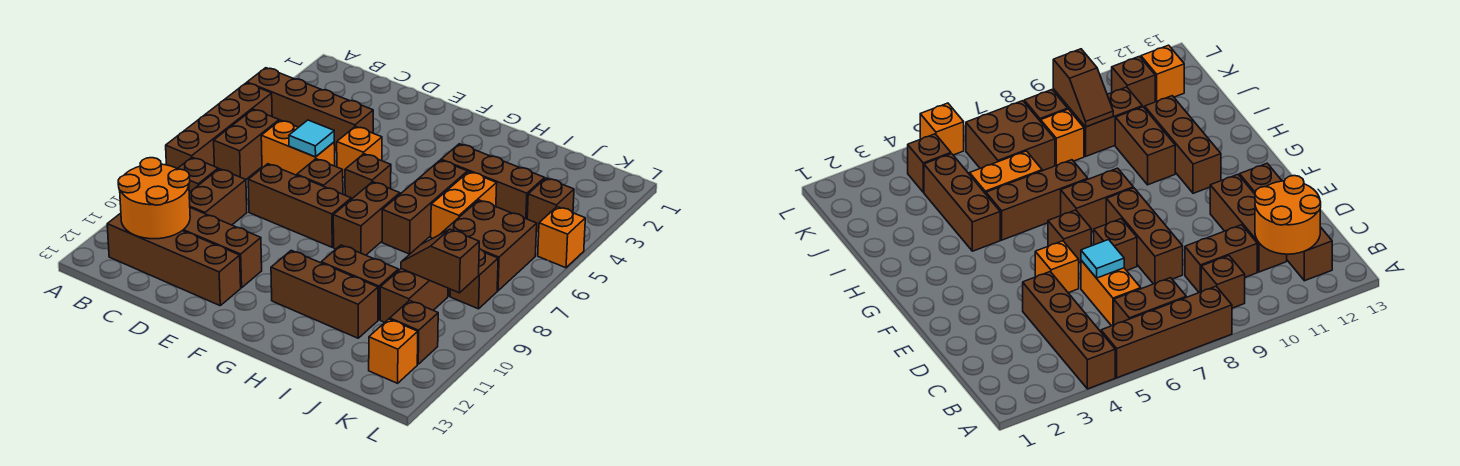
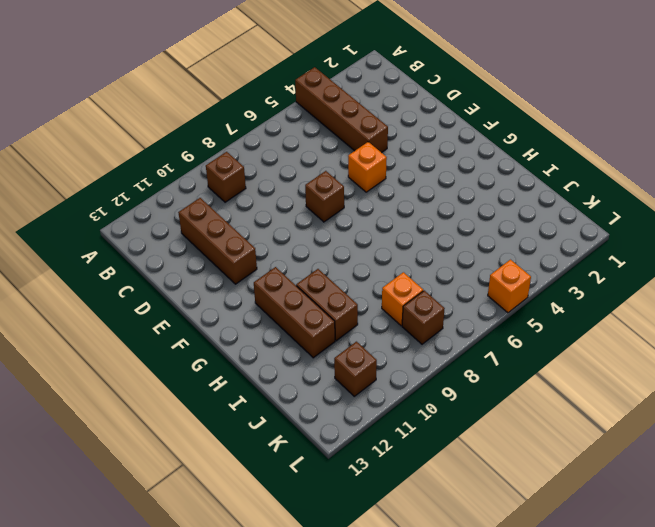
none -> brown 1x4 brick [166,83,272,169]
none -> brown 1x2 brick [214,109,279,179]
none -> brown 1x4 brick [107,213,241,306]

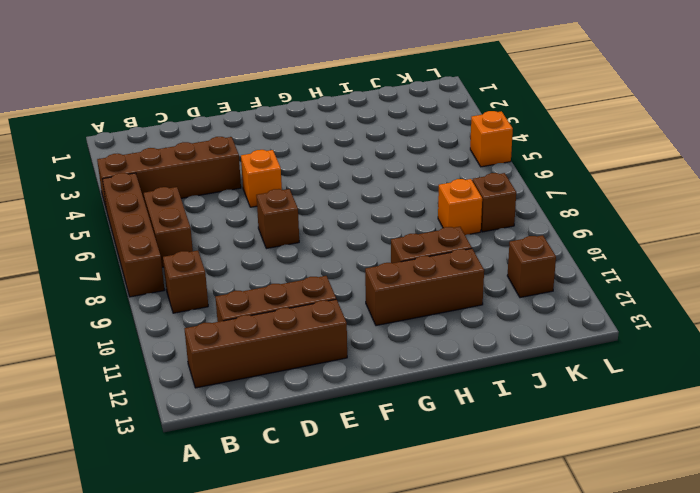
none -> orange 1x2 brick [261,120,335,175]
none -> brown 1x2 brick [189,169,247,225]
none -> brown 1x3 brick [248,164,351,247]

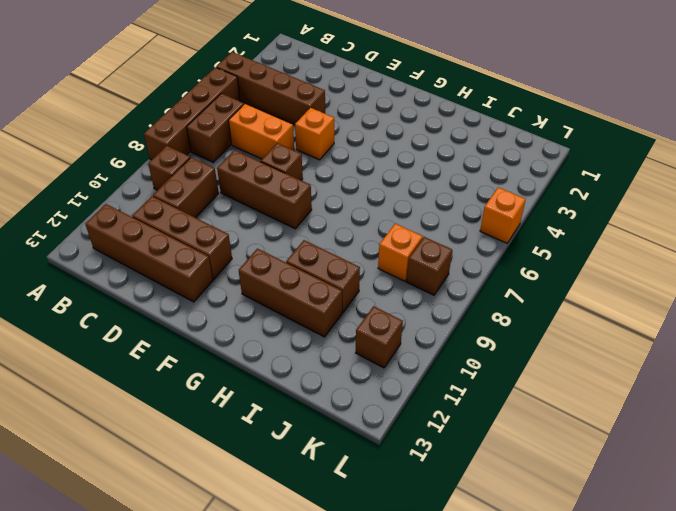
none -> brown 1x1 brick [345,154,391,199]
none -> brown 1x2 brick [333,182,400,255]
none -> brown 1x3 brick [441,144,545,219]

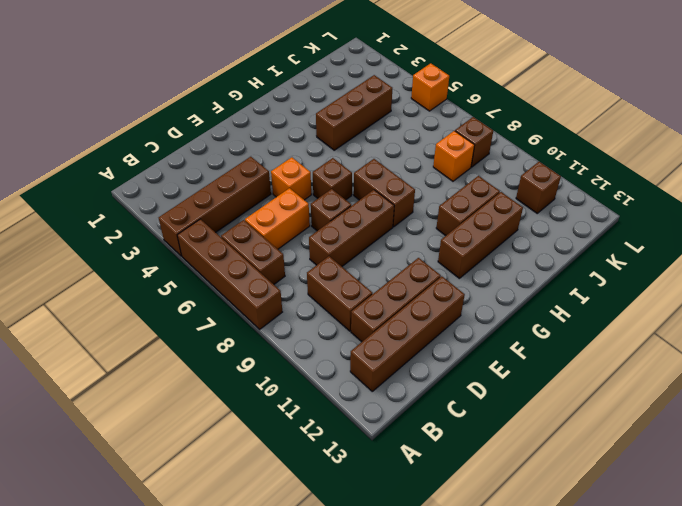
none -> brown 1x1 brick [178,157,218,192]
none -> brown 1x3 brick [382,160,468,254]
none -> orange 1x2 brick [431,172,497,238]

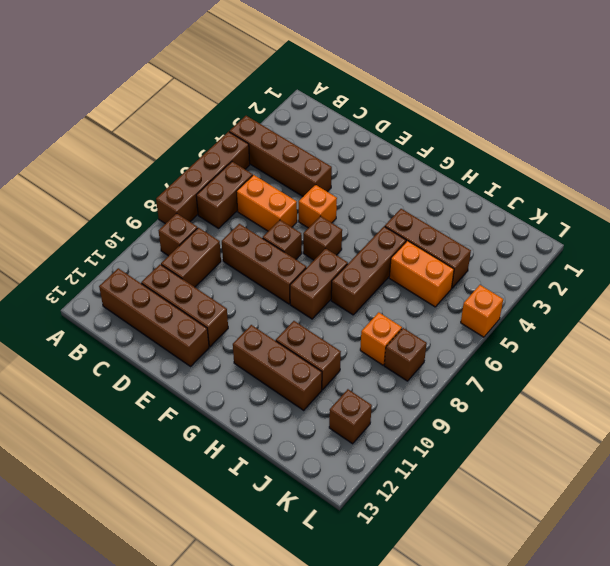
orange 1x2 brick [389,241,454,307] -> orange 1x2 brick turned to [431,172,497,238]
none -> brown 2x2 brick [441,200,537,291]
none -> brown 1x2 brick [380,269,448,322]
none -> brown 1x1 brick [527,178,574,232]

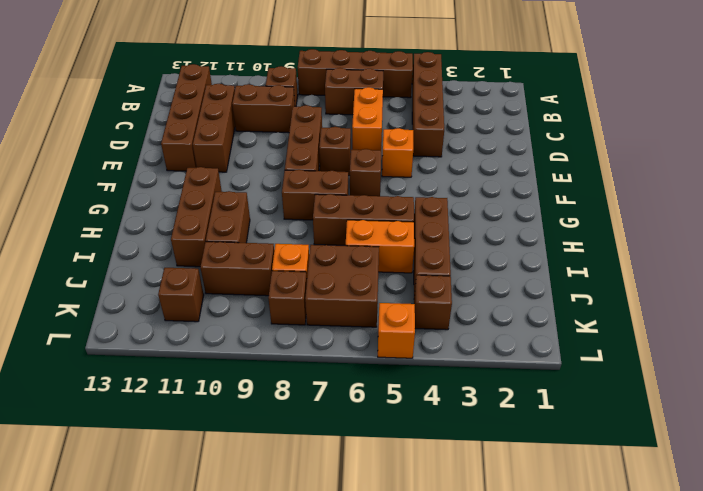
none -> orange 1x1 brick [369,319,418,383]
none -> orange 2x2 round brick [118,158,190,239]
none -> cyan 1x1 tile [289,120,334,157]

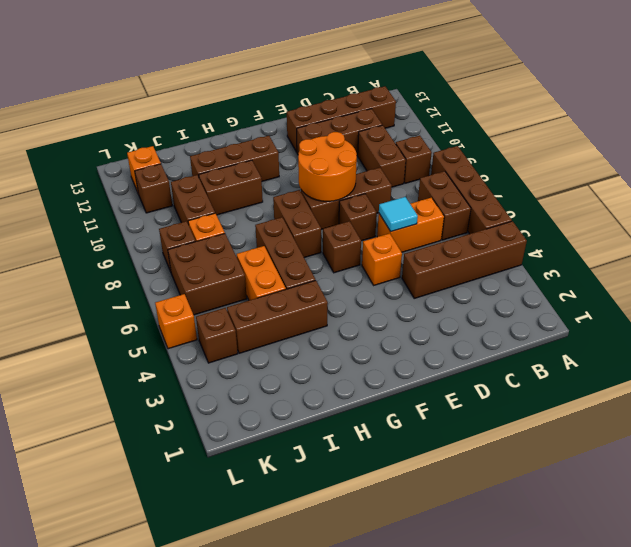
orange 2x2 round brick [298,132,357,201] -> orange 2x2 round brick moved to [118,158,190,239]
none -> brown 1x2 slope [401,229,479,293]

